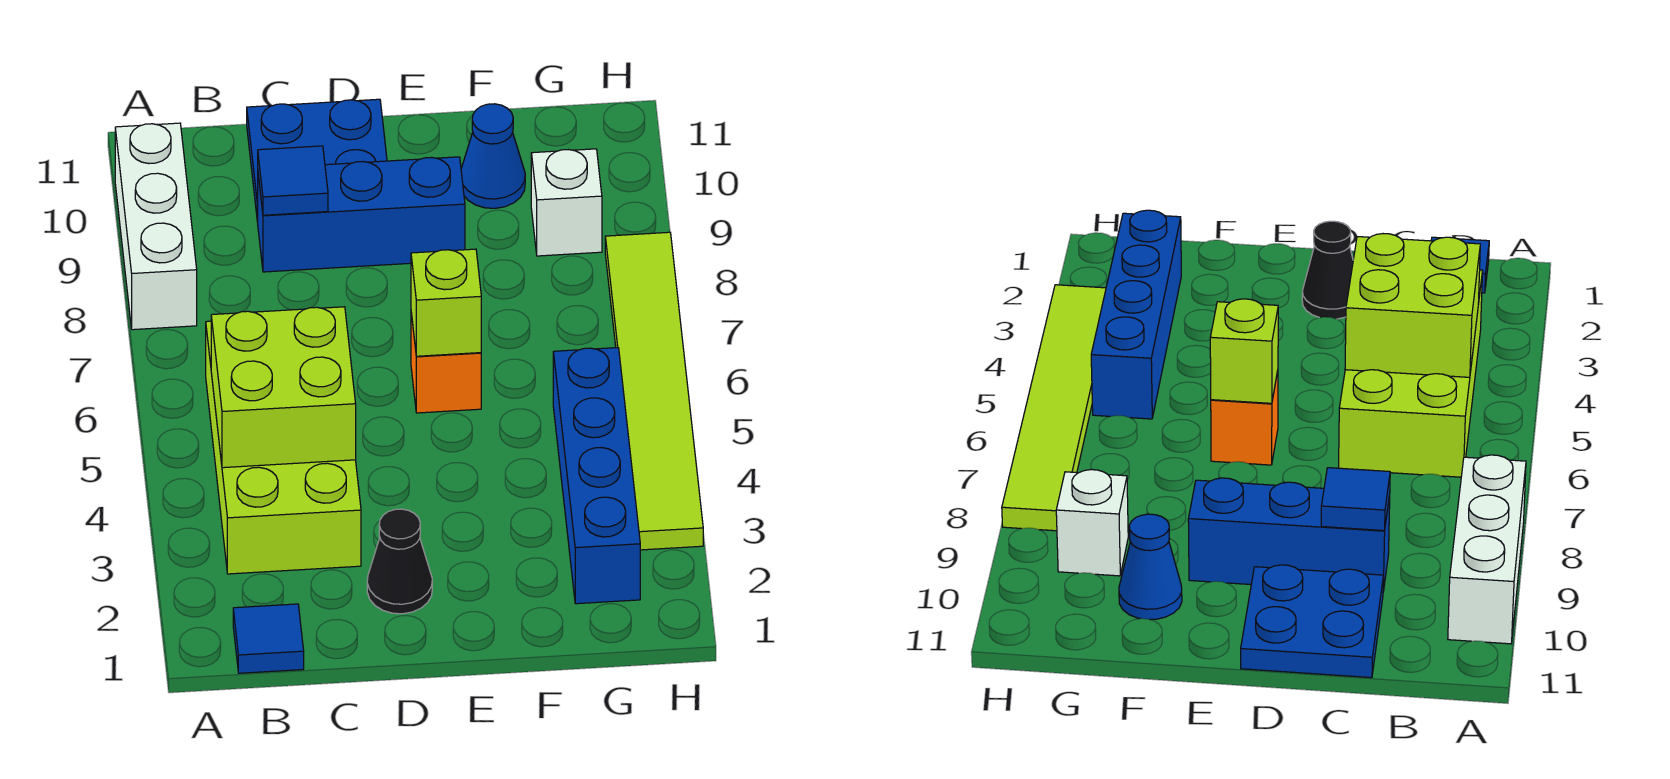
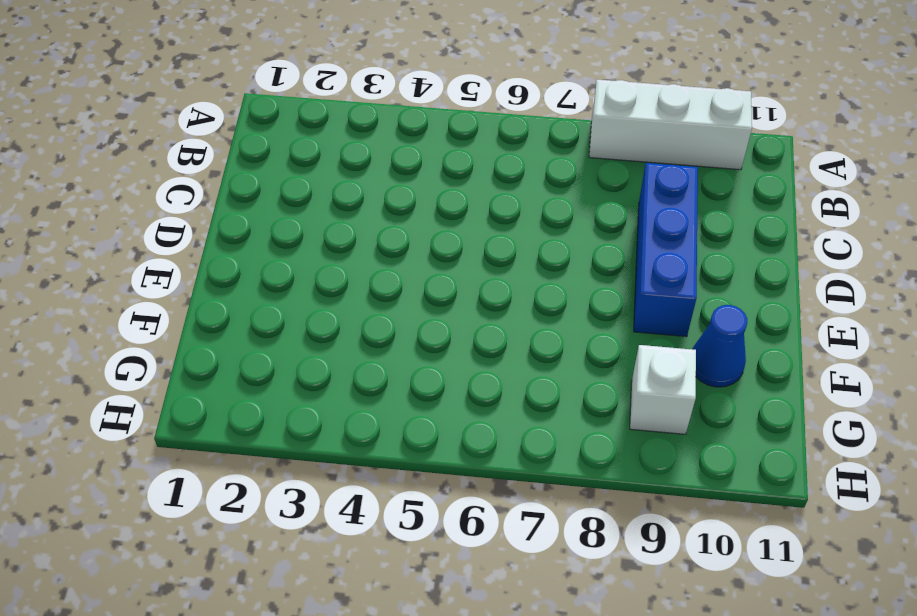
none -> blue 1x1 tile [233,604,304,673]
none -> lime 2x4 brick [206,321,361,574]
none -> blue 2x2 plate [247,99,387,222]

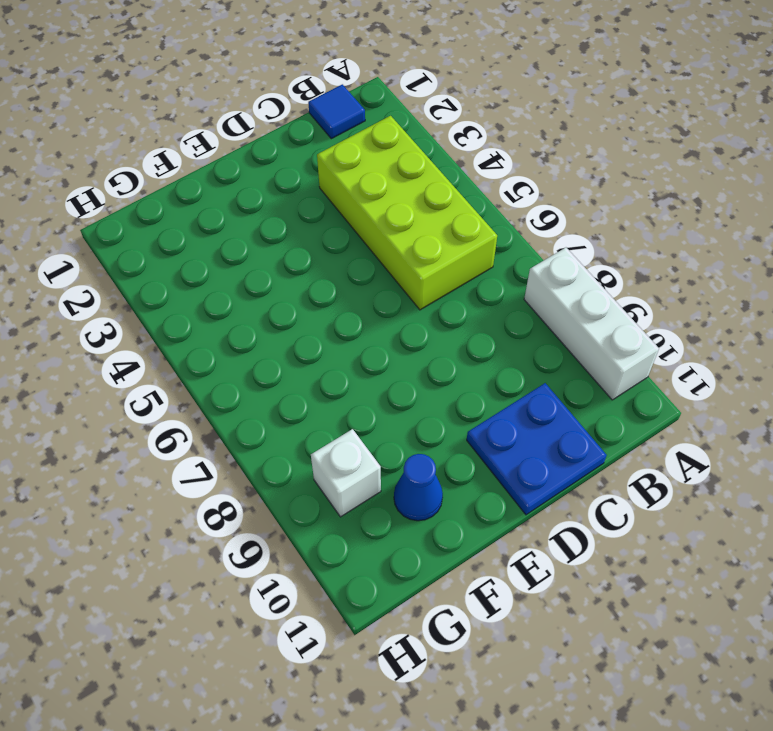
none -> blue 1x3 brick [258,157,465,272]
none -> black 1x1 cone [367,509,432,614]
none -> orange 1x1 brick [411,313,481,413]

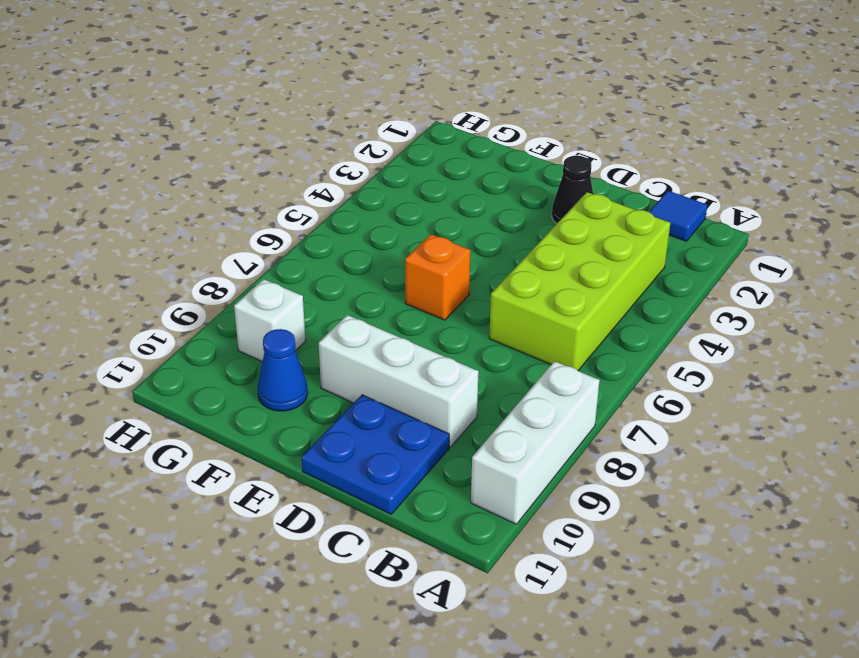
white 1x3 brick [319,315,479,447] -> blue 1x3 brick [258,157,465,272]
none -> blue 1x4 brick [553,348,640,604]
none -> lime 1x6 tile [605,232,703,550]
none -> lime 2x2 brick [211,307,356,468]

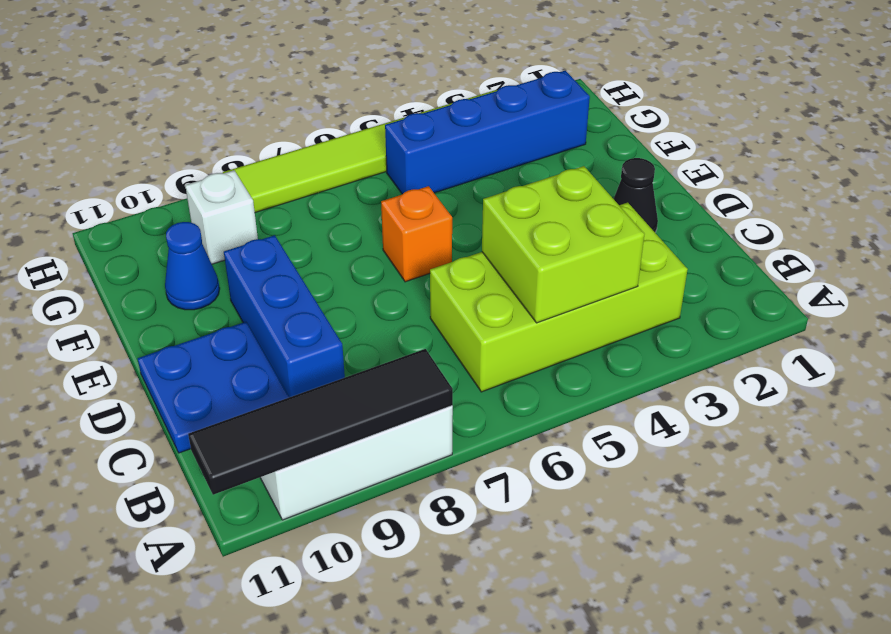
black 1x4 tile [188,349,453,495] -> none
none -> blue 1x1 tile [233,604,304,673]
none -> blue 1x1 tile [258,146,328,215]
none -> lime 1x1 brick [411,249,481,356]

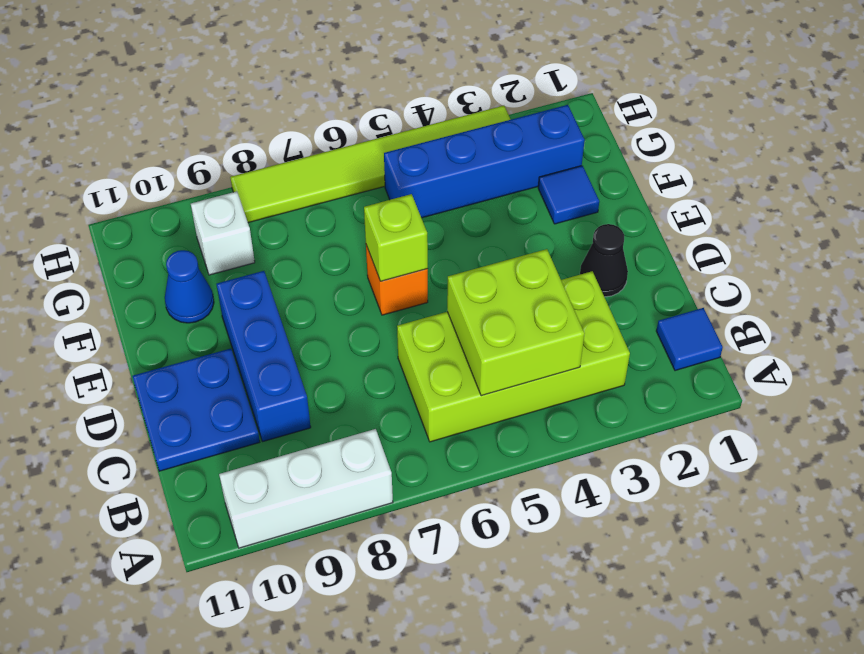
blue 1x1 tile [538,166,599,224] -> blue 1x1 tile moved to [258,146,328,215]

